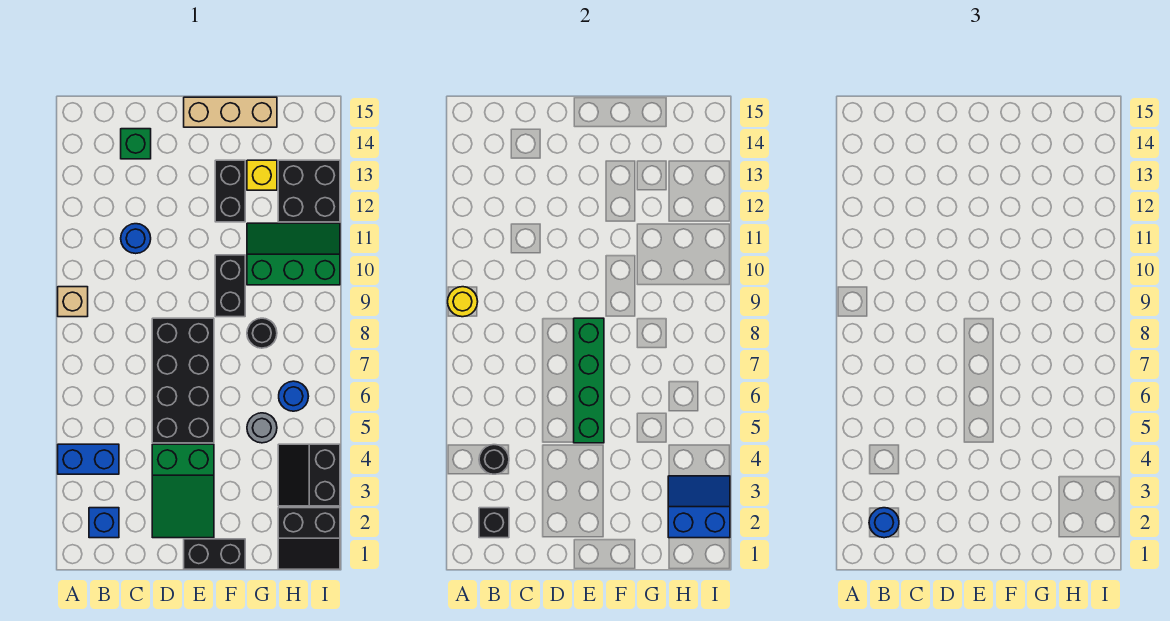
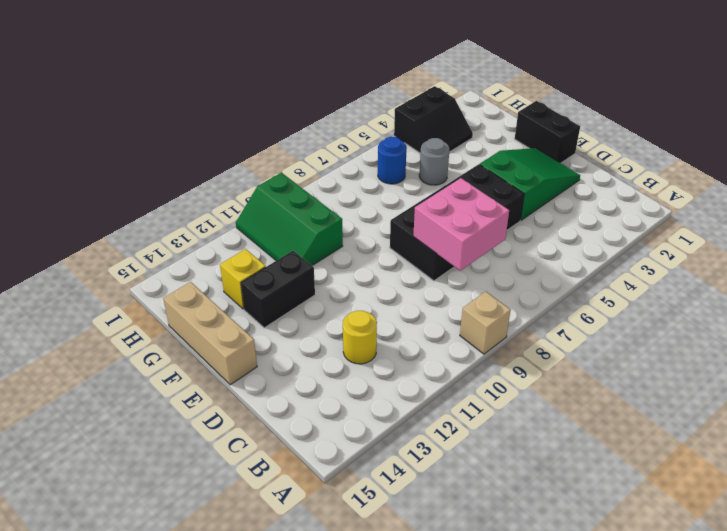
pink 2x2 brick [413,178,509,271] -> none
yellow 1x1 round brick [343,311,377,364] -> yellow 1x1 round brick moved to [448,287,478,317]
none -> blue 1x2 brick [58,444,119,474]
none -> blue 1x1 brick [89,508,119,538]
none -> blue 1x1 round brick [121,224,151,254]

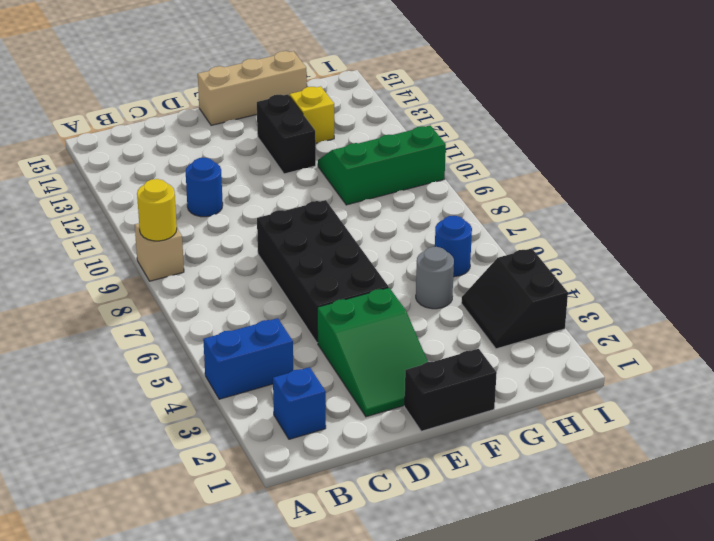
none -> green 1x1 brick [121,129,151,159]
none -> black 1x2 brick [215,255,245,317]
none -> black 1x1 round brick [247,318,277,348]

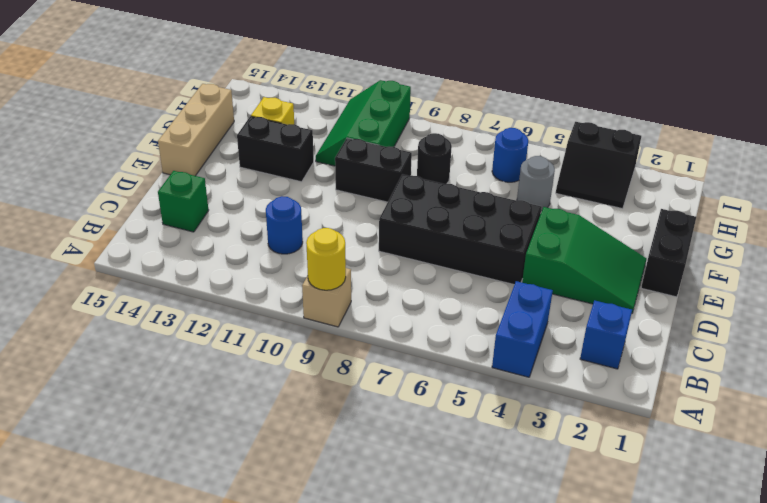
none -> black 2x2 slope [278,508,340,569]
none -> black 2x2 brick [278,160,340,222]
none -> black 1x1 brick [479,508,509,538]

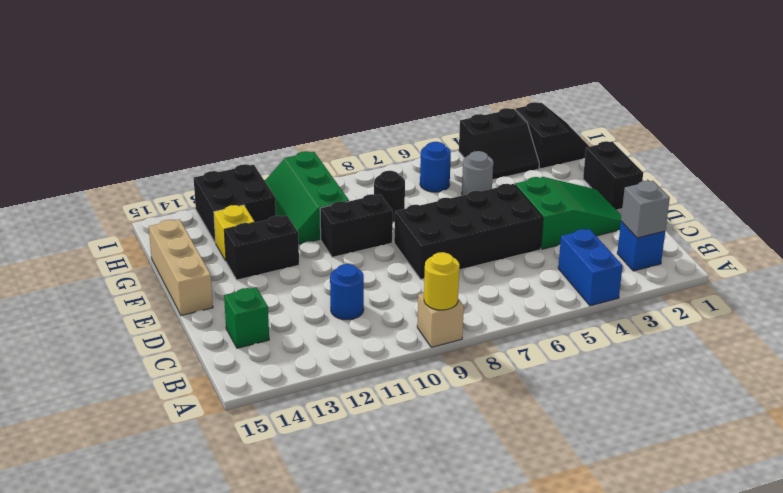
grey 1x1 brick [621,181,670,238] -> black 1x1 brick [479,508,509,538]
none -> black 1x1 round brick [479,445,509,474]
none -> green 1x4 brick [574,318,604,443]
none -> blue 2x2 slope [668,476,730,538]

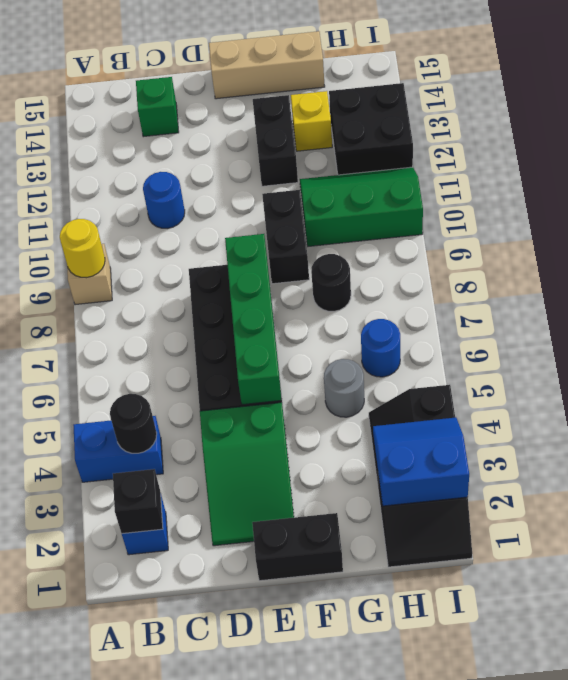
none -> blue 1x1 round brick [869,508,899,538]

